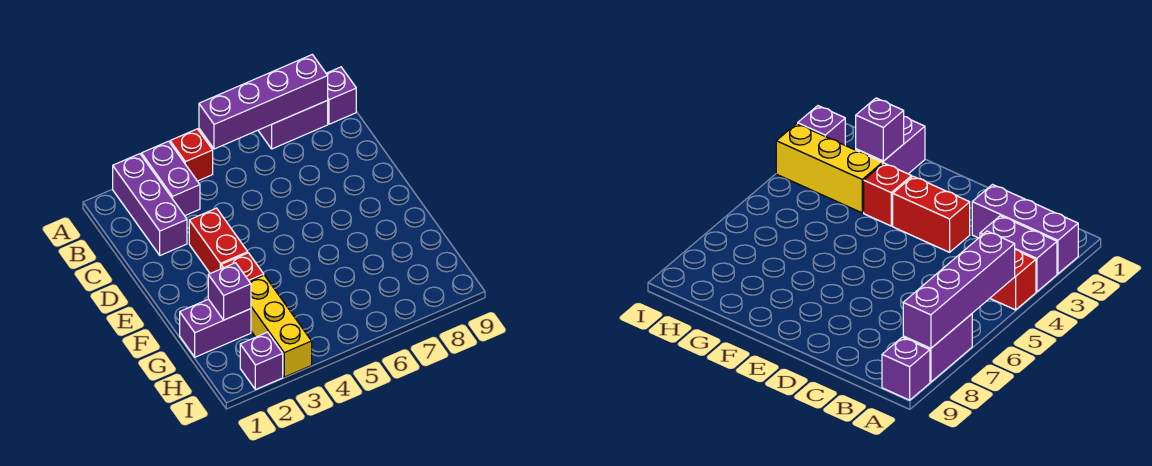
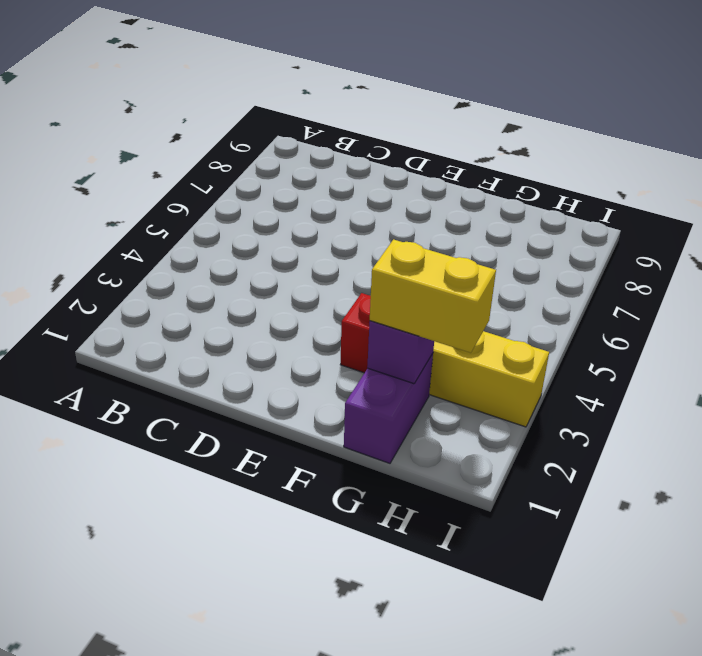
yellow 1x2 brick [370,239,496,353] -> none
none -> purple 1x3 brick [113,154,187,255]
none -> purple 1x2 brick [141,141,200,216]
none -> red 1x1 brick [170,129,213,181]

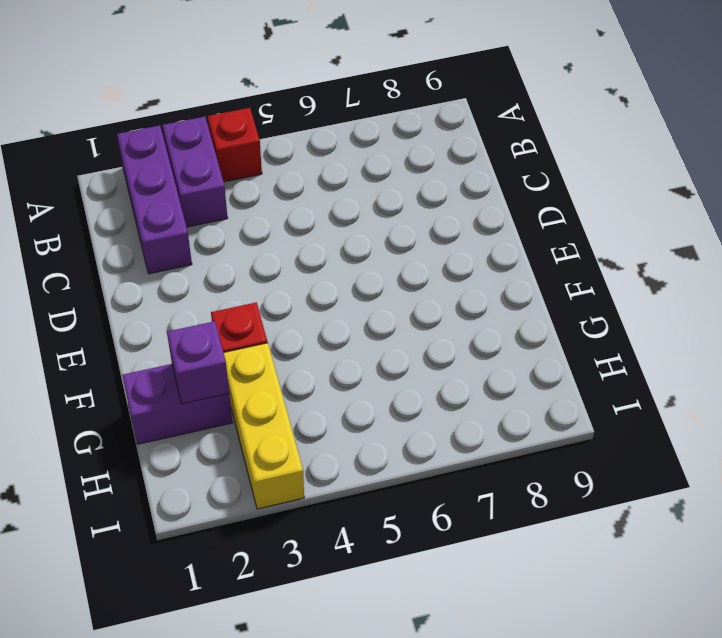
none -> purple 1x2 brick [258,101,328,149]
none -> purple 1x1 brick [326,67,356,124]
none -> red 1x2 brick [189,208,248,274]

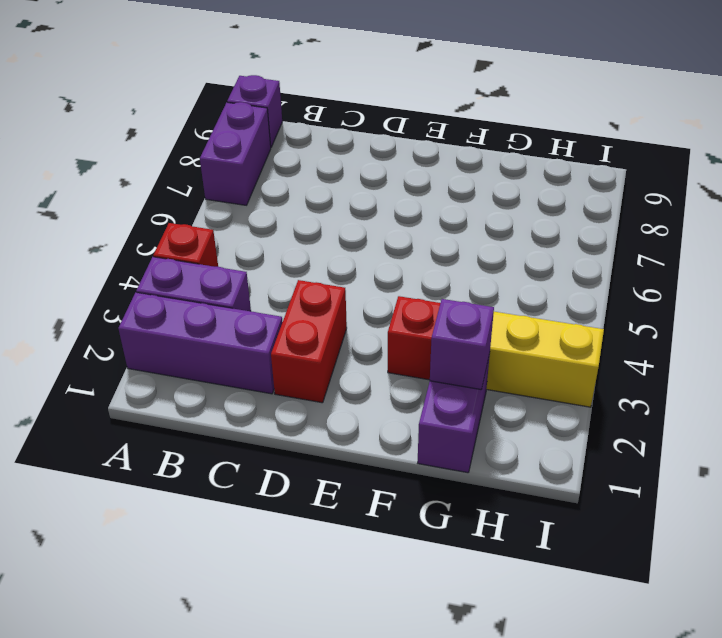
red 1x2 brick [271,280,347,403] -> red 1x2 brick turned to [189,208,248,274]
none -> purple 1x1 brick [240,332,283,390]
none -> purple 1x4 brick [199,55,328,149]

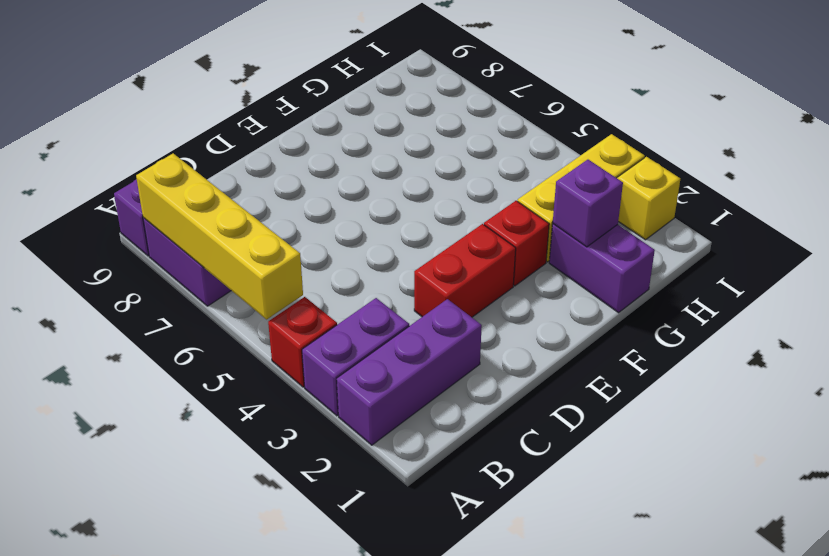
yellow 1x4 brick [136,153,303,319] -> purple 1x4 brick [199,55,328,149]
yellow 1x1 brick [617,157,680,240] -> purple 1x1 brick [240,332,283,390]

